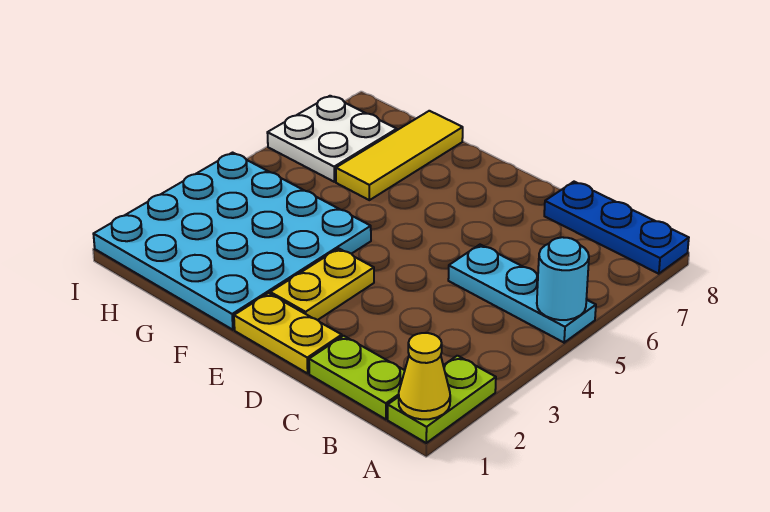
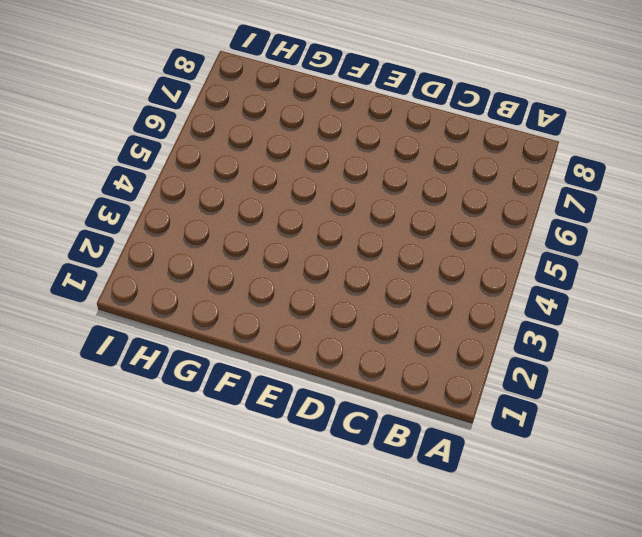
none -> lime 1x2 plate [388,356,496,443]
none -> cyan 1x3 plate [448,245,596,343]

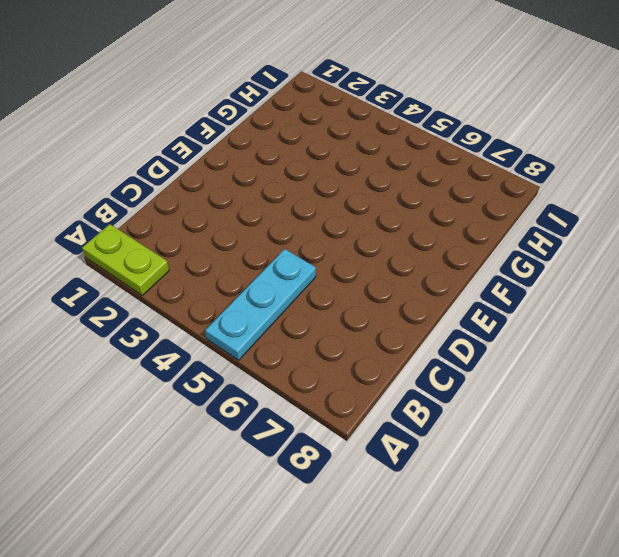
none -> blue 1x3 plate [544,182,689,274]
none -> lime 1x2 plate [309,336,405,419]

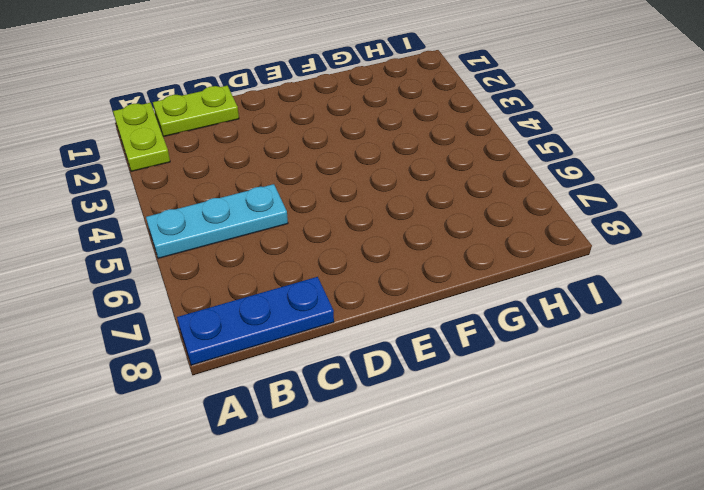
none -> yellow 1x2 plate [234,293,342,373]
none -> yellow 1x2 plate [270,248,374,320]

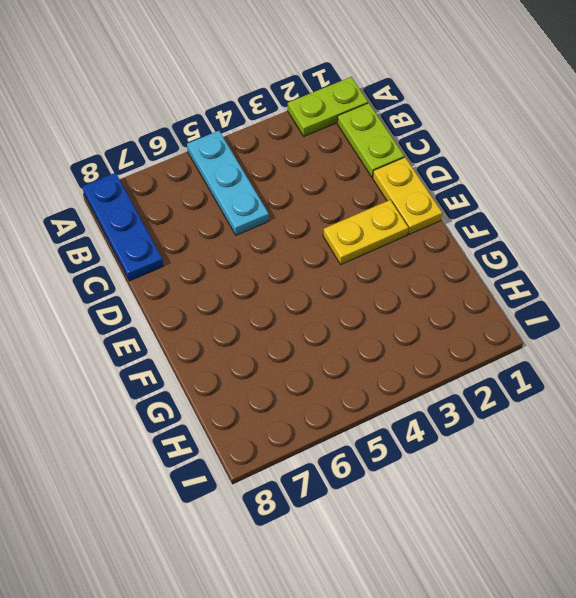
none -> cyan 4x4 plate [94,153,371,330]
none -> yellow 1x3 tile [336,111,463,200]

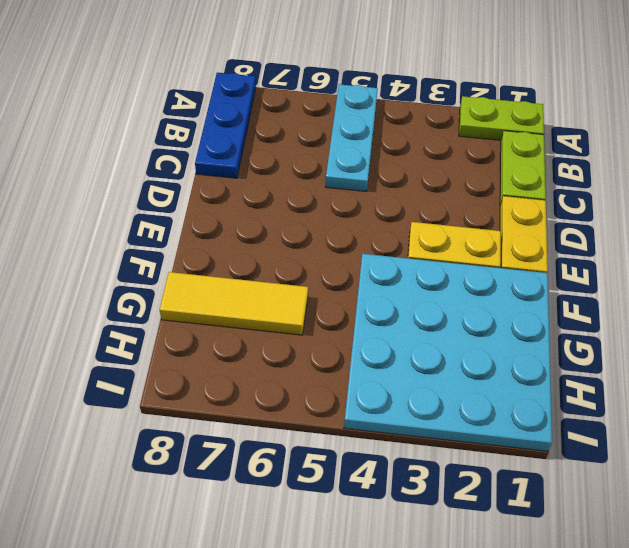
none -> white 2x2 plate [267,96,397,182]
none -> yellow 1x1 cone [399,333,450,419]

